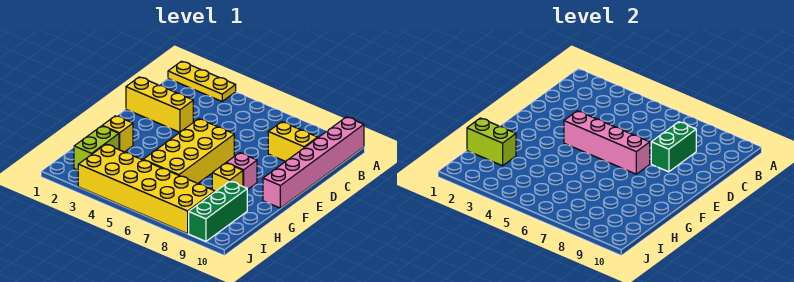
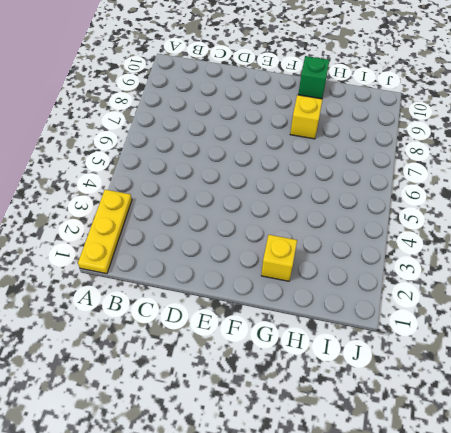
green 1x1 brick [298,56,330,99] -> none
none -> pink 1x6 brick [263,117,364,208]
none -> yellow 1x2 brick [268,122,318,162]
none -> yellow 1x3 brick [126,77,193,132]

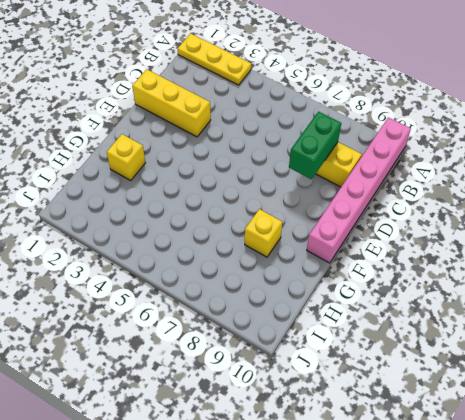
none -> yellow 2x4 brick [143,119,234,183]
none -> pink 1x1 brick [226,153,257,190]
none -> lime 1x2 brick [74,126,119,170]

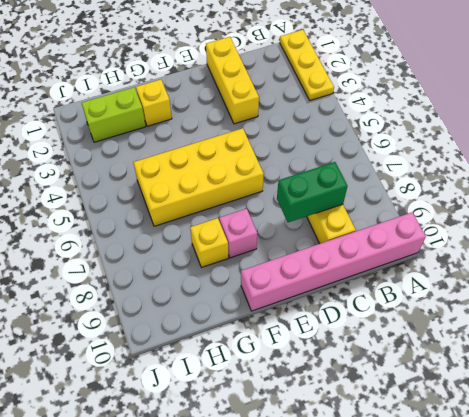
none -> green 1x3 brick [189,181,247,242]
none -> yellow 2x6 brick [78,144,215,234]
none -> pink 1x4 brick [564,111,650,174]

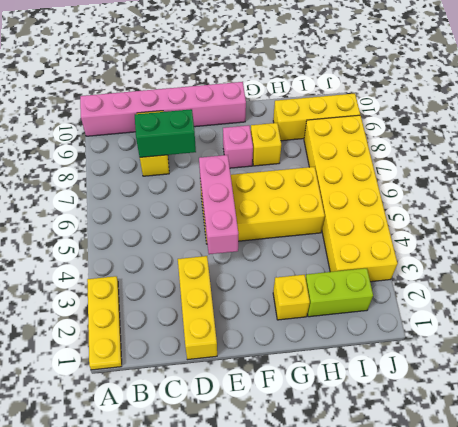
pink 1x3 brick [199,155,238,254] -> pink 1x4 brick [564,111,650,174]
yellow 1x3 brick [273,93,360,141] -> green 1x3 brick [189,181,247,242]
none -> lime 1x2 brick [467,118,516,166]

